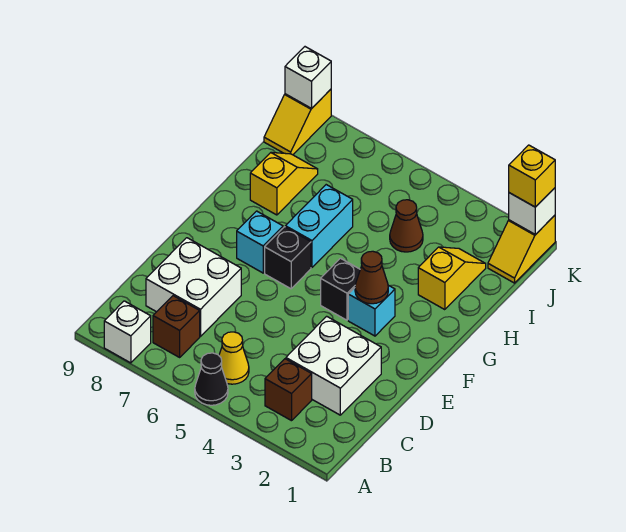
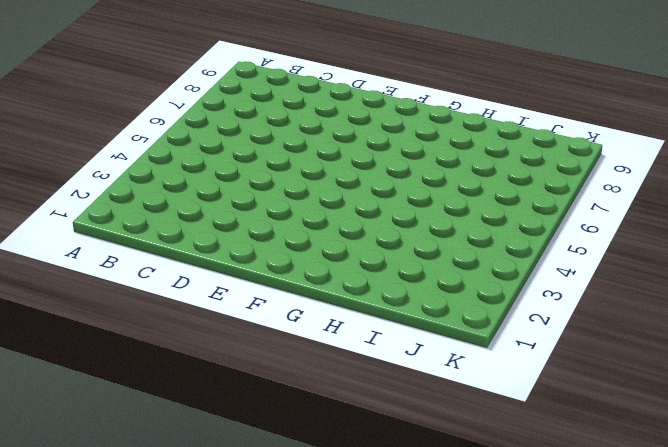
none -> black 1x1 cone [195,353,228,405]
none -> white 1x1 brick [104,301,151,363]
none -> brown 1x1 brick [265,359,312,421]

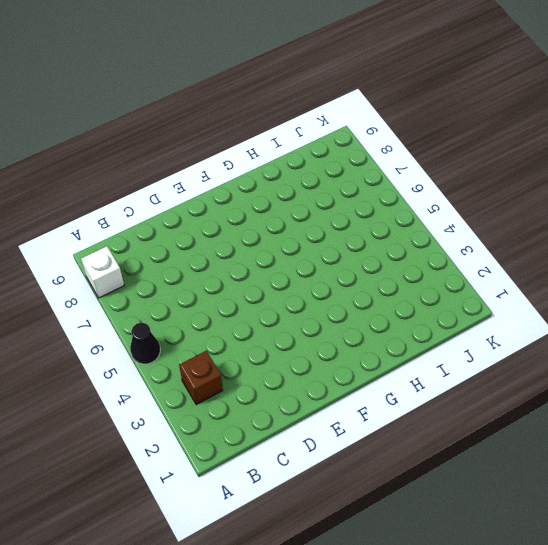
none -> yellow 1x1 cone [219,332,249,384]
none -> brown 1x1 brick [153,296,200,357]
none -> white 2x2 brick [286,316,381,415]

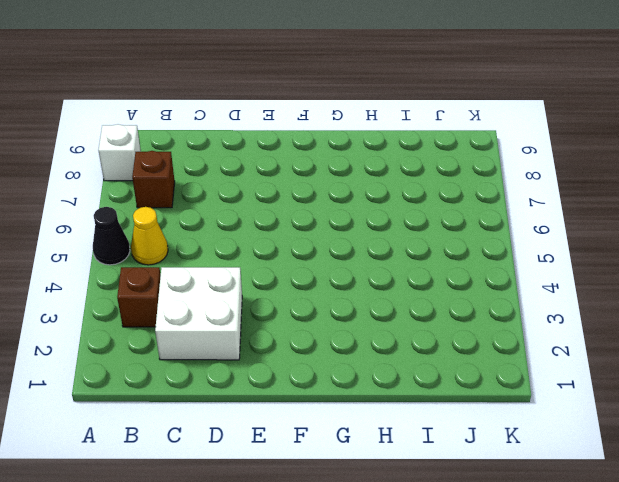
none -> white 2x2 brick [146,238,241,336]
none -> cyan 1x1 brick [348,285,395,336]
none -> black 1x1 brick [321,258,360,320]

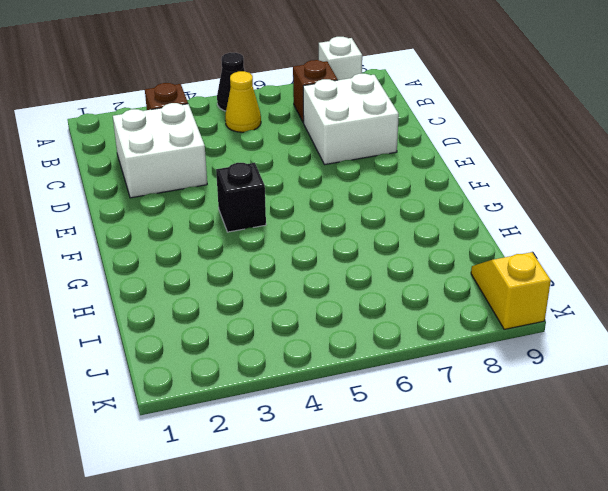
none -> cyan 1x1 brick [348,285,395,336]
none -> black 1x1 brick [265,227,311,289]
none -> cyan 1x1 brick [237,211,283,273]

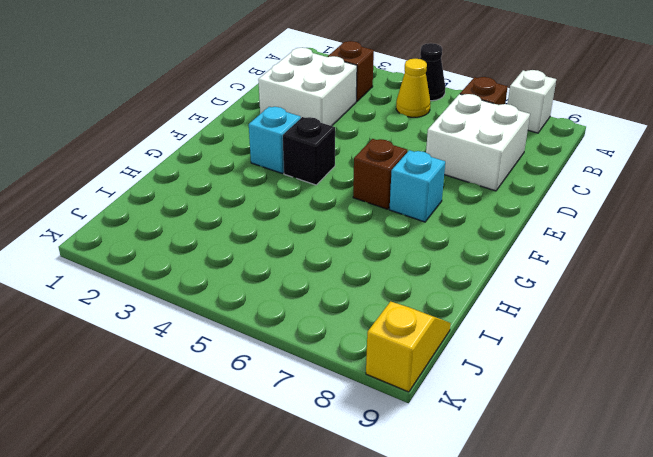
brown 1x1 brick [353,139,407,209] -> black 1x1 brick [265,227,311,289]
none -> cyan 1x2 brick [285,185,353,268]
none -> yellow 1x2 slope [418,247,486,310]
none -> yellow 1x2 slope [250,152,318,215]

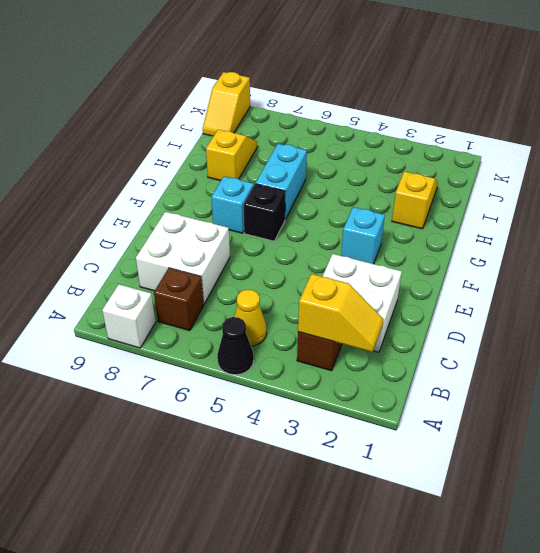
yellow 1x2 slope [298,274,383,352] -> yellow 1x2 slope turned to [488,215,555,283]
none -> black 1x1 brick [321,258,360,320]
none -> brown 1x1 cone [390,200,423,252]
none -> brown 1x1 cone [355,251,388,304]

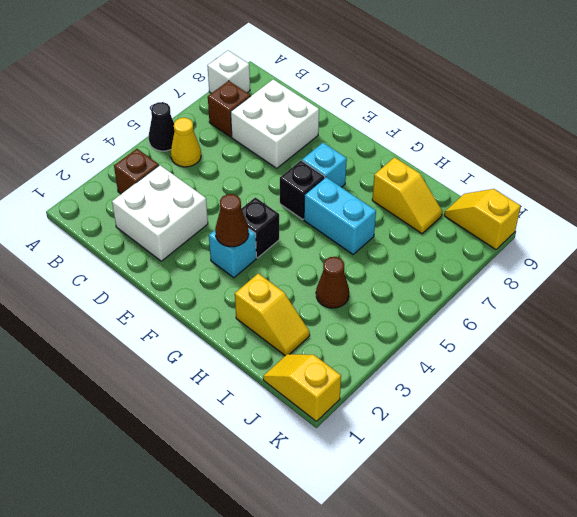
none -> white 1x1 brick [509,188,555,235]
none -> white 1x1 brick [285,47,331,108]
none -> yellow 1x1 brick [509,145,555,207]

